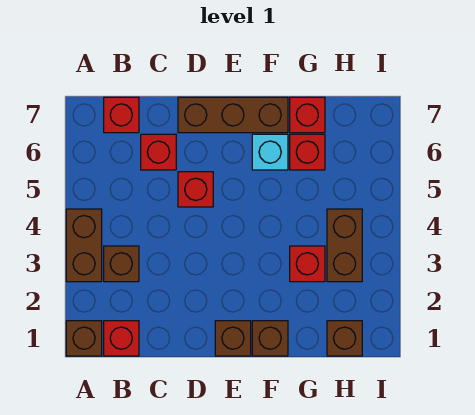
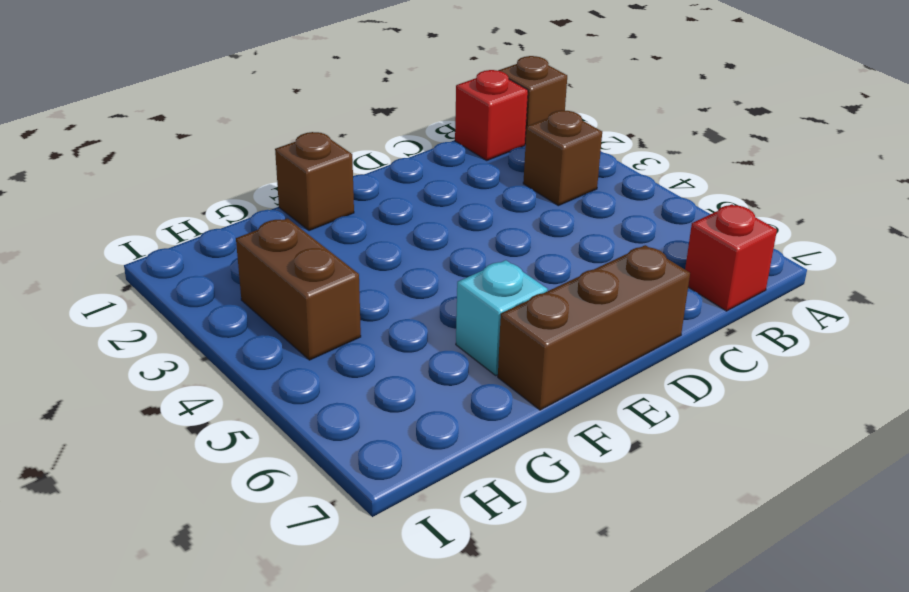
none -> brown 1x2 brick [66,209,102,282]
none -> red 1x1 brick [141,134,176,170]
none -> red 1x1 brick [178,172,213,207]

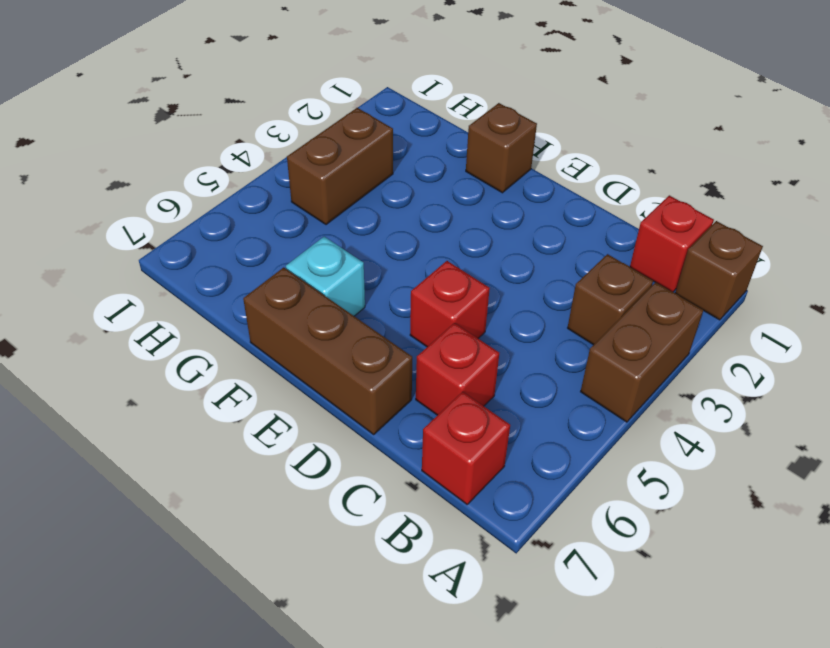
none -> brown 1x1 brick [215,321,251,356]
none -> red 1x1 brick [290,246,325,282]
none -> red 1x1 brick [290,134,325,170]

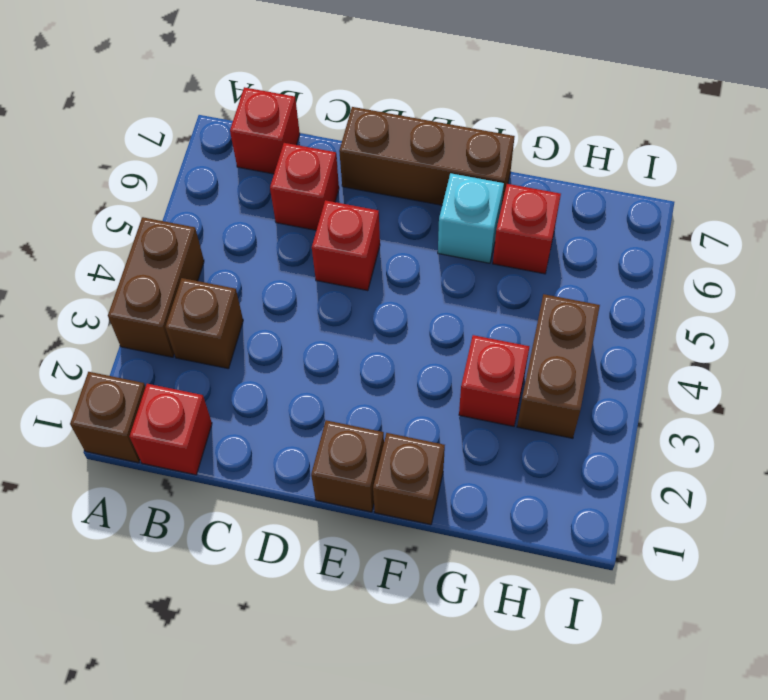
none -> red 1x1 brick [290,97,325,133]
none -> brown 1x1 brick [327,321,362,356]

